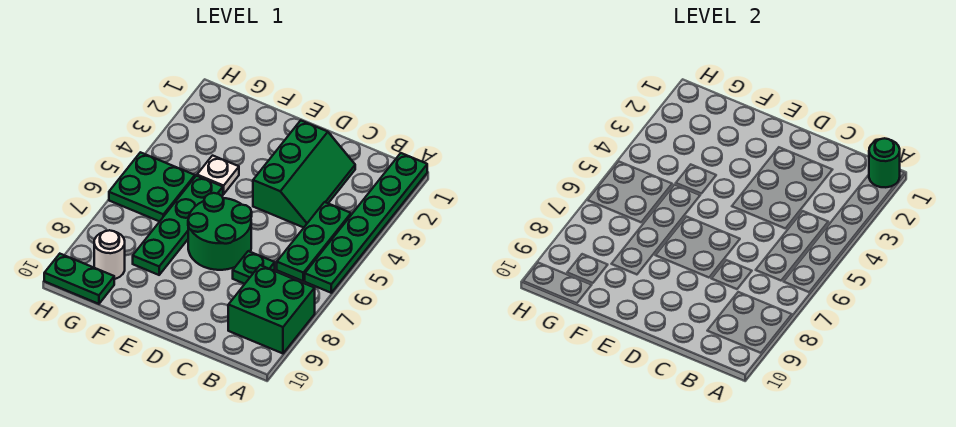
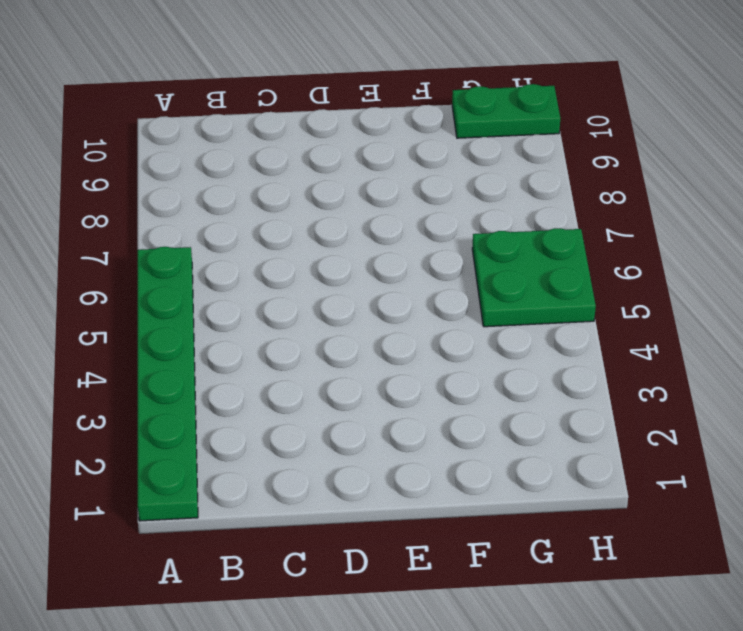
none -> green 2x2 brick [228,265,315,353]
none -> green 1x3 plate [277,202,351,281]
none -> green 2x3 slope [253,120,355,228]

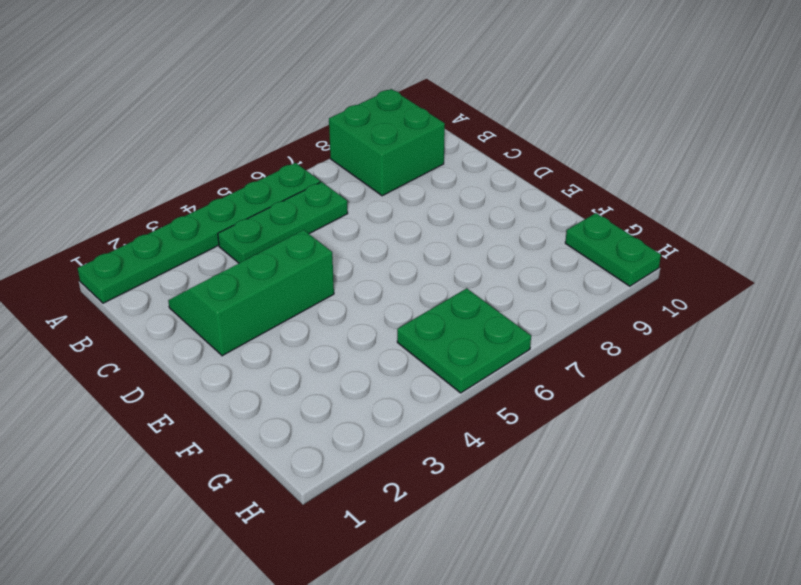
none -> green 1x1 plate [233,251,275,284]
none -> green 2x2 round brick [188,193,252,270]
none -> white 1x1 plate [197,156,239,194]

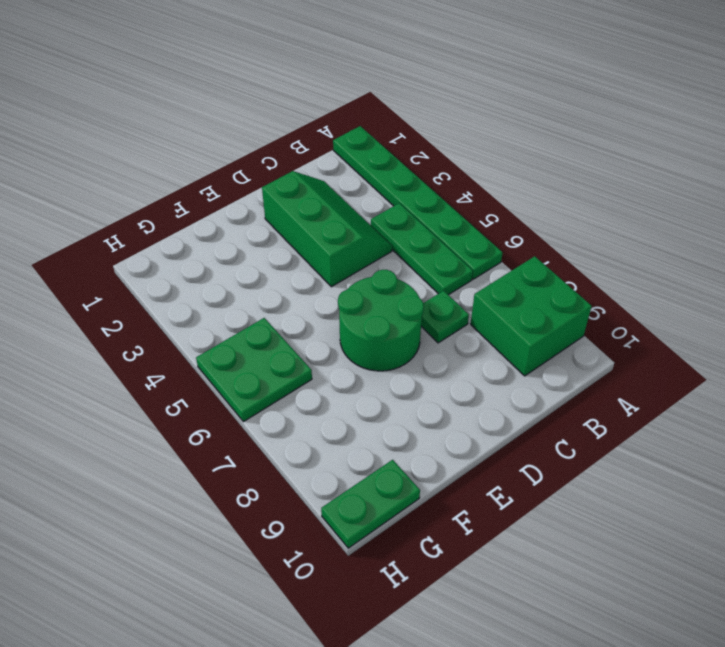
none -> white 1x1 plate [197,156,239,194]
none -> green 1x4 plate [133,176,223,275]
none -> white 1x1 round brick [94,230,125,279]

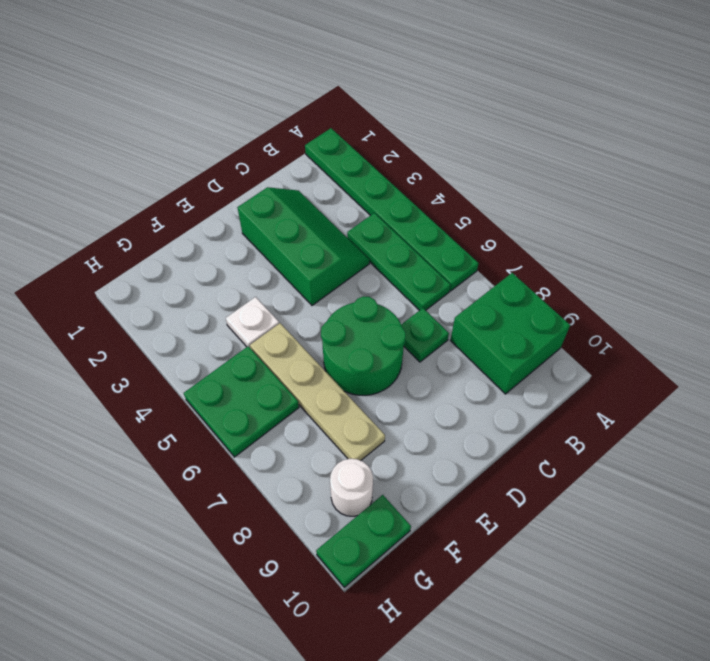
tan 1x4 plate [250,323,385,461] -> green 1x4 plate [133,176,223,275]
none -> green 1x1 round brick [869,138,900,187]

